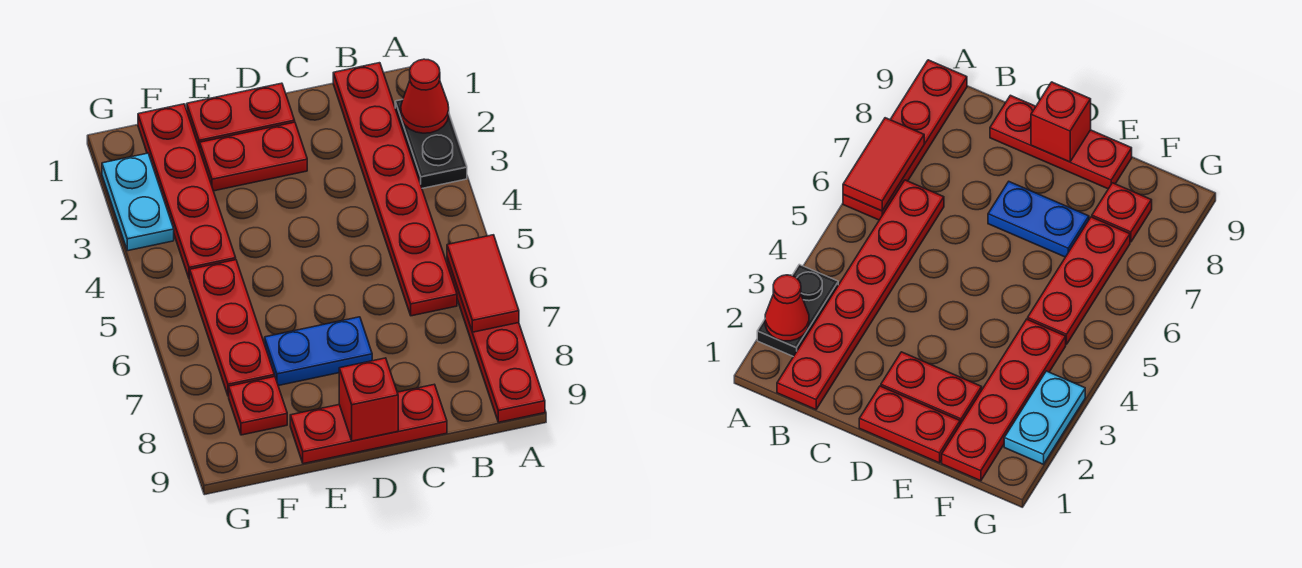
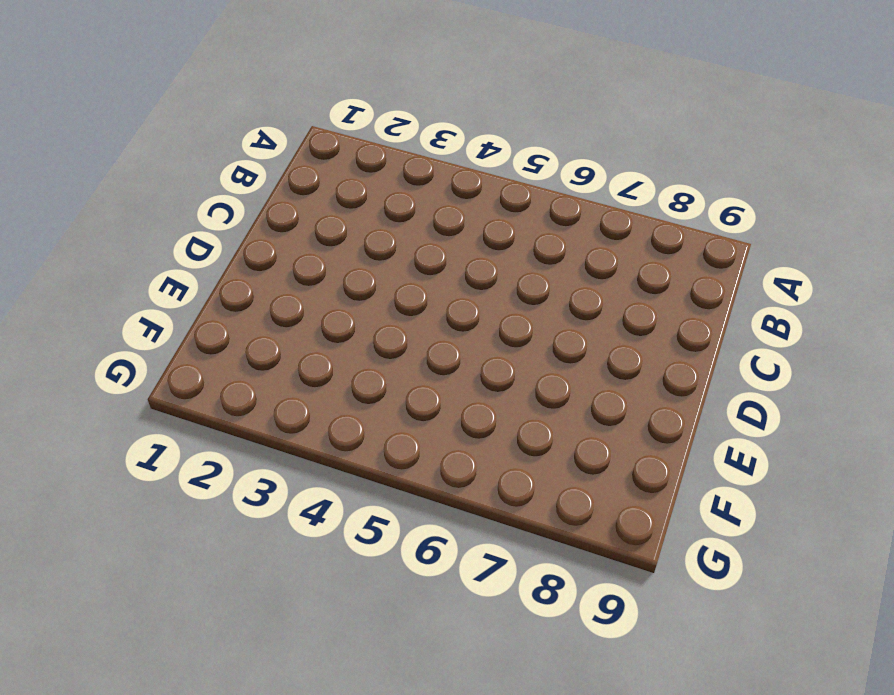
none -> black 1x2 plate [395,99,467,188]
none -> red 1x4 plate [447,258,545,422]
none -> red 1x6 plate [333,63,457,316]

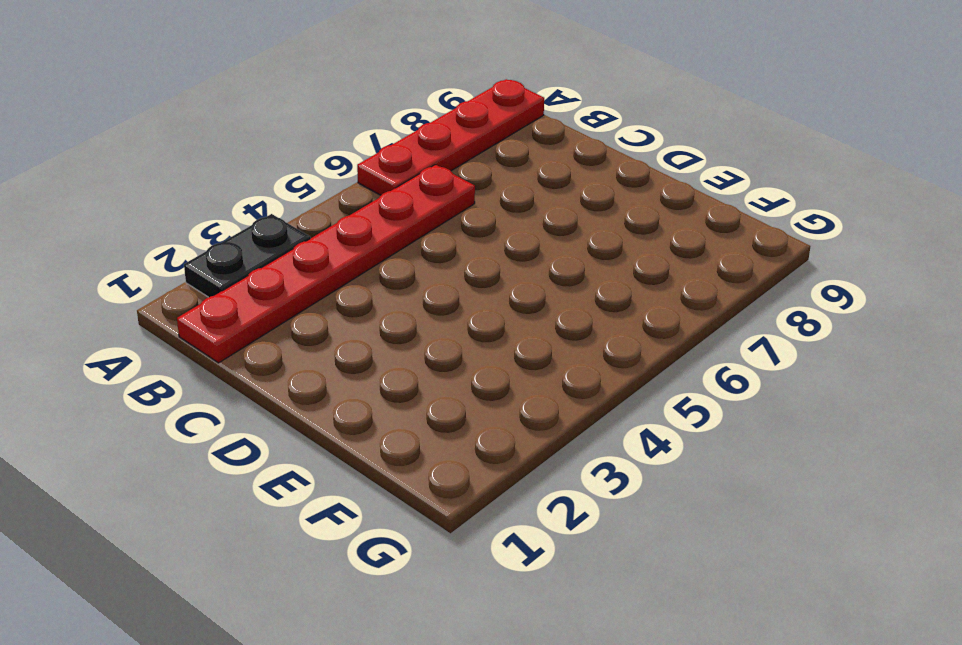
none -> red 1x3 plate [290,384,447,464]
none -> red 1x2 plate [187,83,295,149]
none -> red 1x2 plate [200,122,307,191]

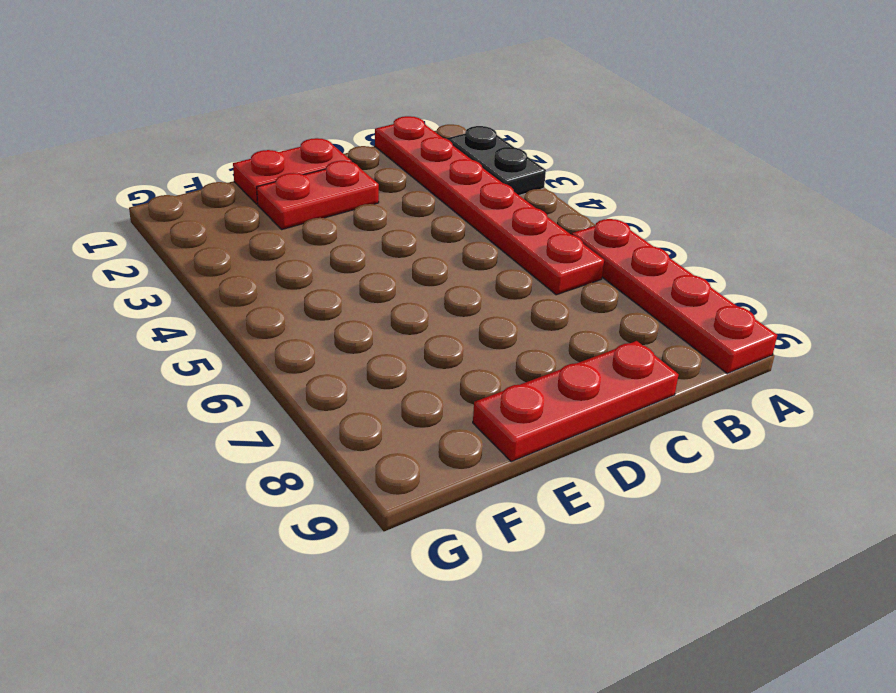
none -> blue 1x2 plate [265,317,372,386]
none -> red 1x4 plate [138,104,236,279]
none -> red 1x3 plate [190,260,275,396]

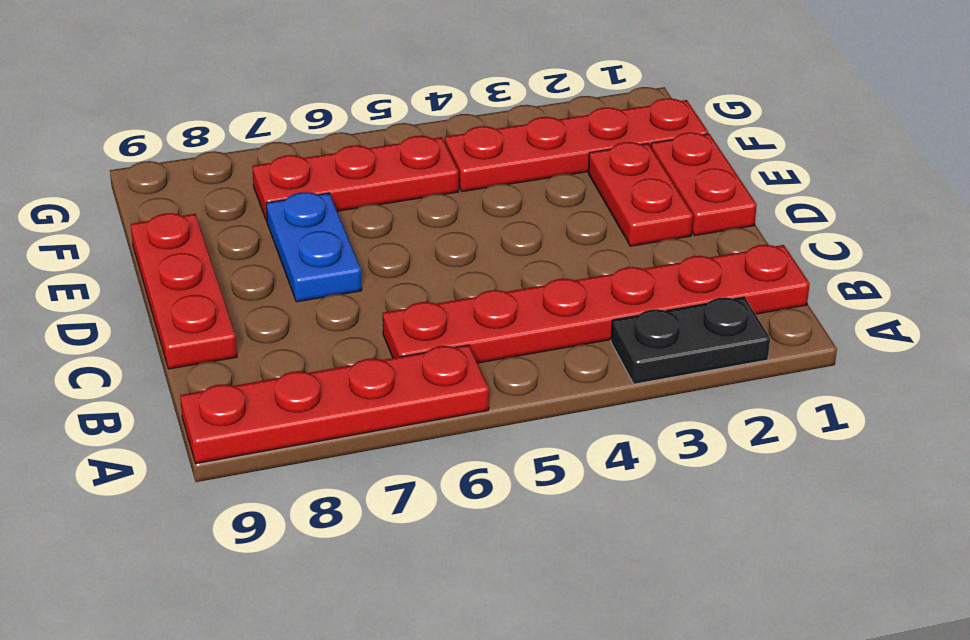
none -> red 1x1 plate [229,377,287,435]
none -> cyan 1x2 plate [102,153,174,251]
none -> red 1x1 cone [401,59,449,133]

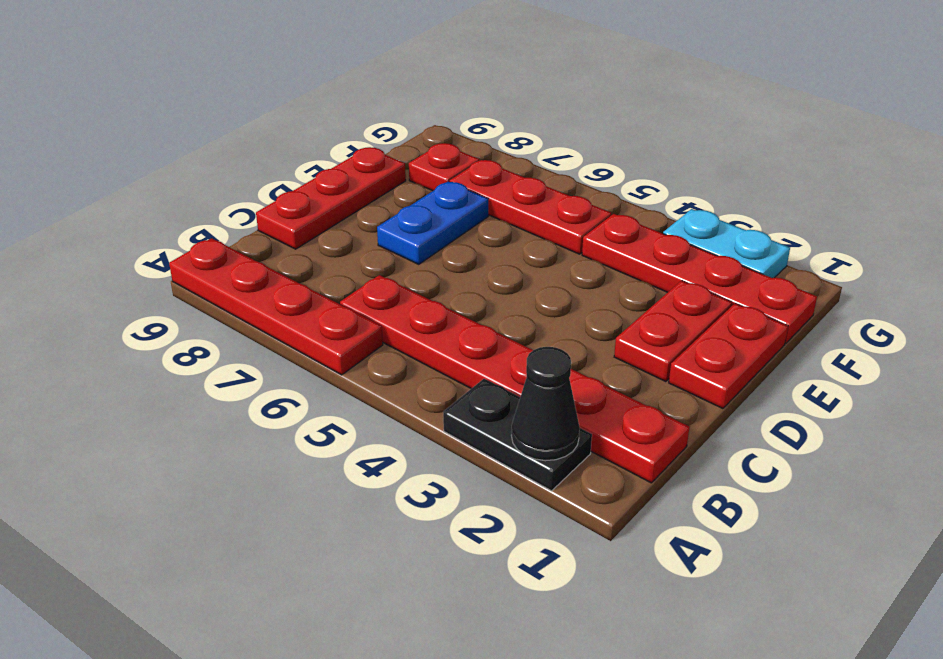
black 1x1 cone [511,347,580,461] -> red 1x1 cone [401,59,449,133]
none -> red 1x2 tile [447,235,519,332]
none -> red 1x1 brick [339,358,398,441]

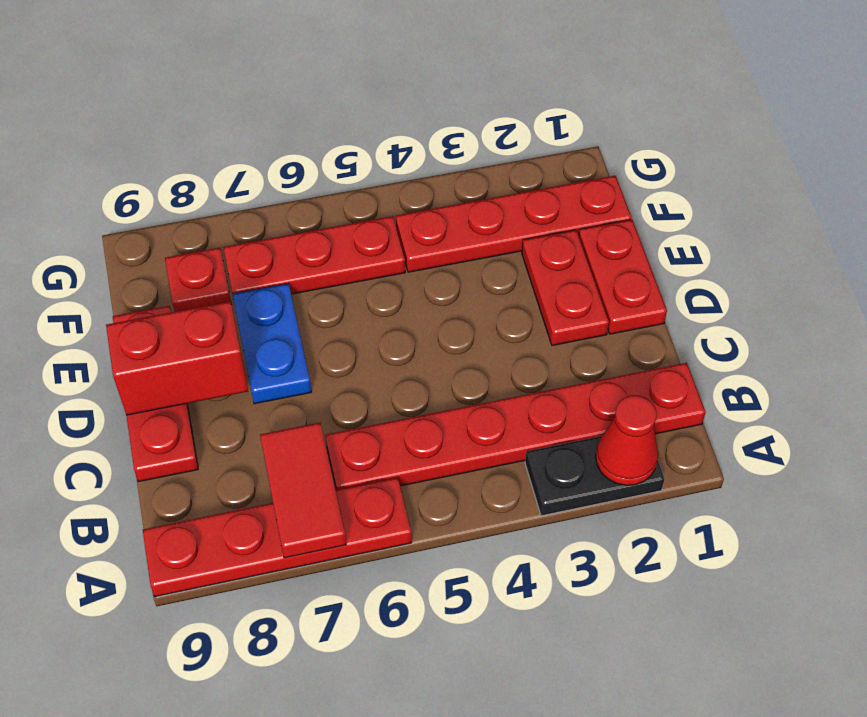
red 1x2 tile [260,423,346,558] -> red 1x2 tile turned to [447,235,519,332]
red 1x2 brick [106,301,248,415] -> red 1x1 brick [339,358,398,441]
none -> cyan 1x2 plate [102,153,174,251]

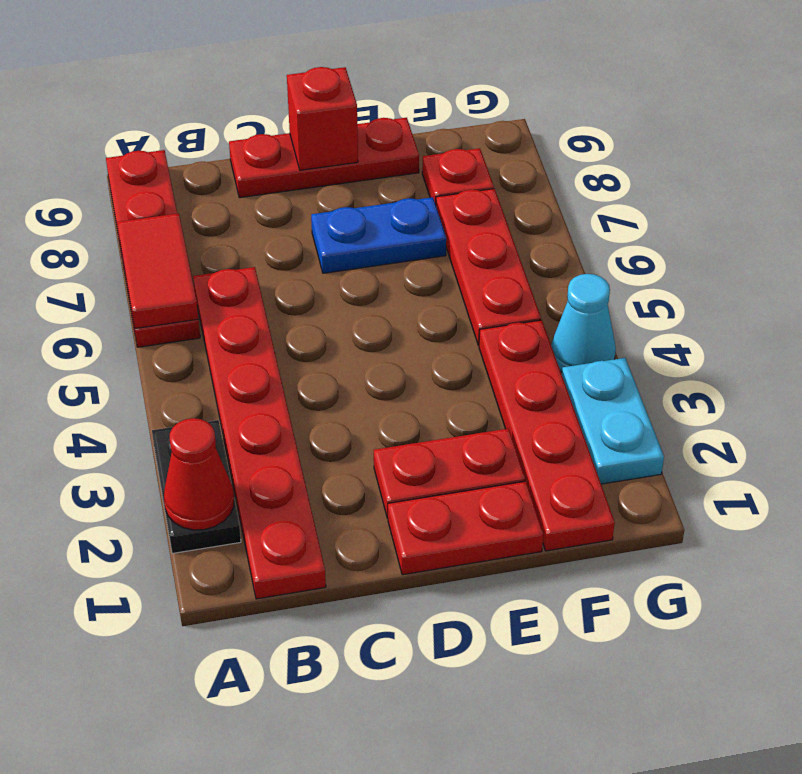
cyan 1x1 cone [551,274,616,372] -> none

